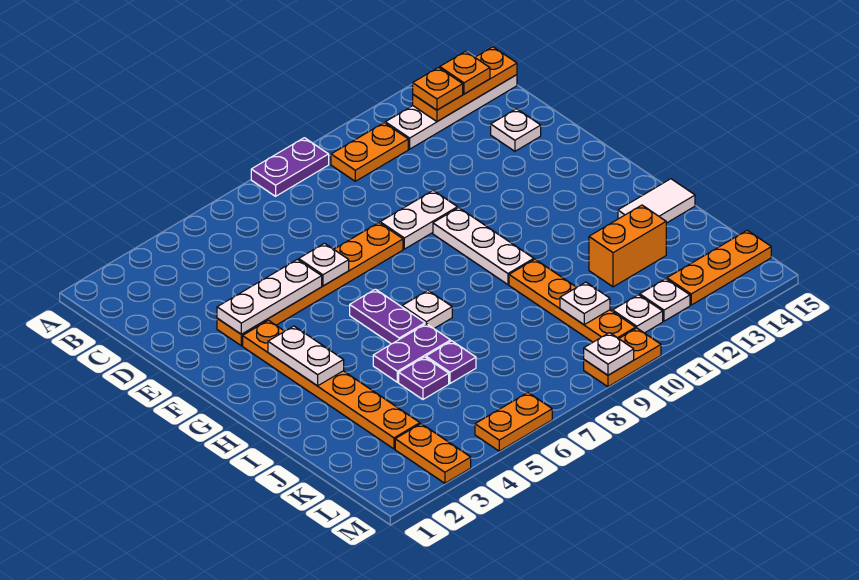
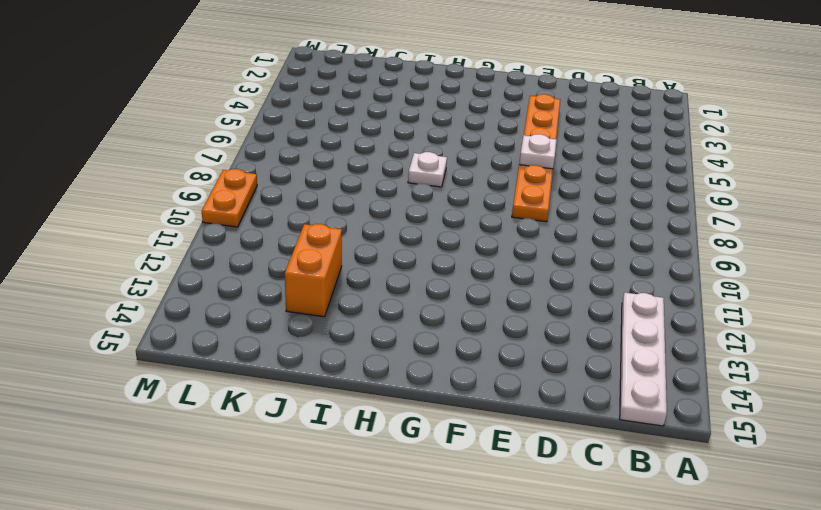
none -> purple 1x2 plate [251,138,329,196]
none -> orange 1x2 plate [331,123,408,181]
none -> white 1x1 plate [491,109,541,151]
none -> white 1x2 plate [380,190,457,249]

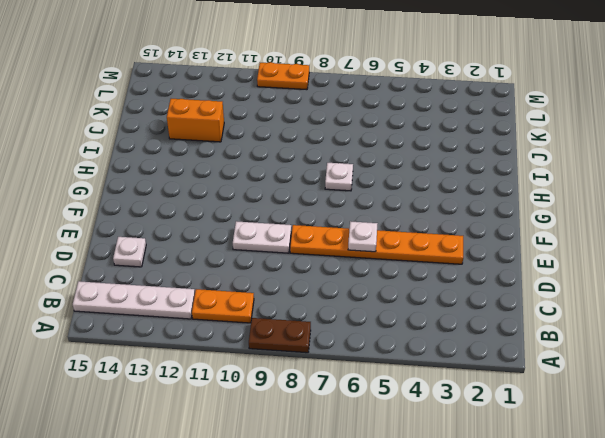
brown 1x2 plate [249,318,311,353] -> purple 1x2 plate [251,138,329,196]
none -> orange 1x6 plate [243,320,420,449]
none -> white 1x3 plate [433,208,534,285]
none -> purple 1x2 plate [350,289,425,344]
none -> purple 1x2 plate [373,324,451,382]

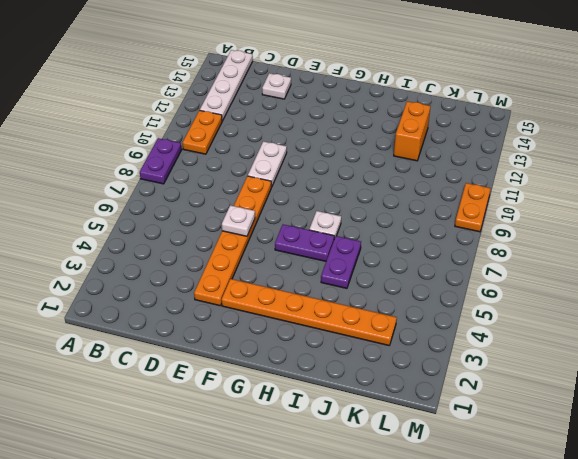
none -> white 1x3 plate [433,208,534,285]
none -> orange 1x4 plate [509,259,636,342]
none -> white 1x2 tile [618,179,695,223]
none -> purple 1x1 plate [399,357,449,399]

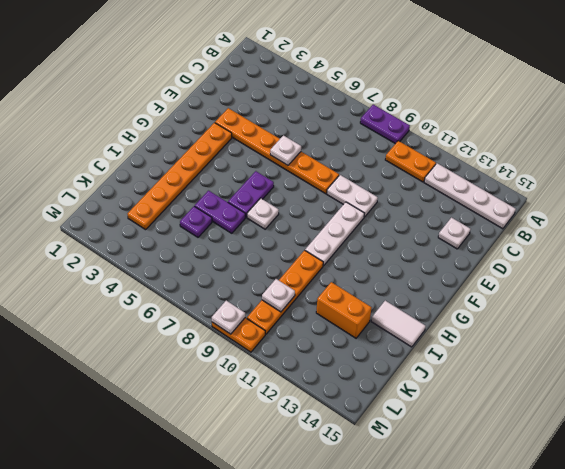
none -> purple 1x1 plate [426,341,476,383]
none -> orange 1x2 plate [395,424,471,483]
none -> white 1x1 plate [613,295,663,333]
none -> white 1x1 plate [640,279,690,321]

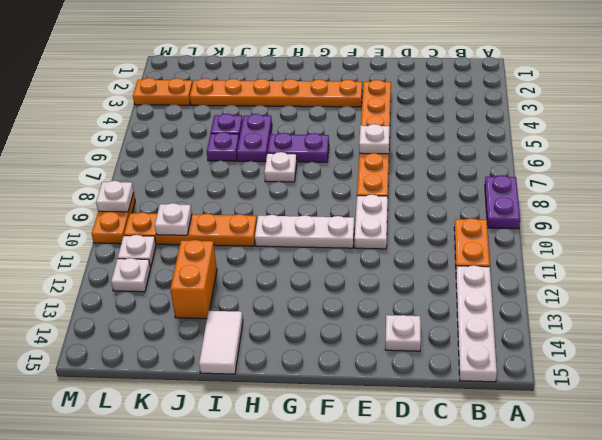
none -> orange 1x3 plate [667,230,771,305]
none -> orange 1x2 plate [475,393,552,451]
none -> orange 1x3 plate [413,47,517,122]
none -> white 1x3 plate [217,259,322,334]

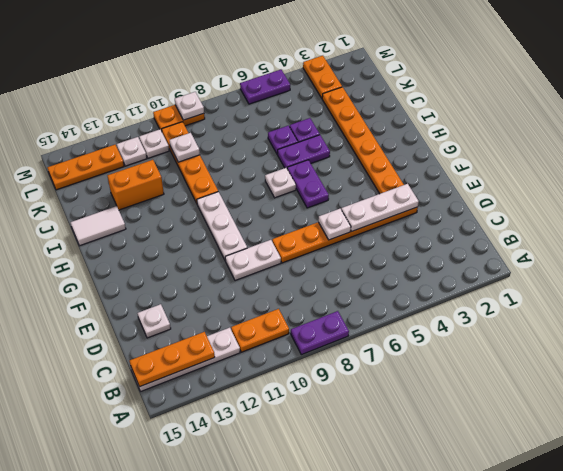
purple 1x2 plate [240,70,290,104] -> orange 1x2 plate [475,393,552,451]
none -> white 1x2 plate [268,326,344,386]
none -> orange 1x1 plate [413,68,463,110]
none -> orange 1x1 plate [440,51,490,94]

